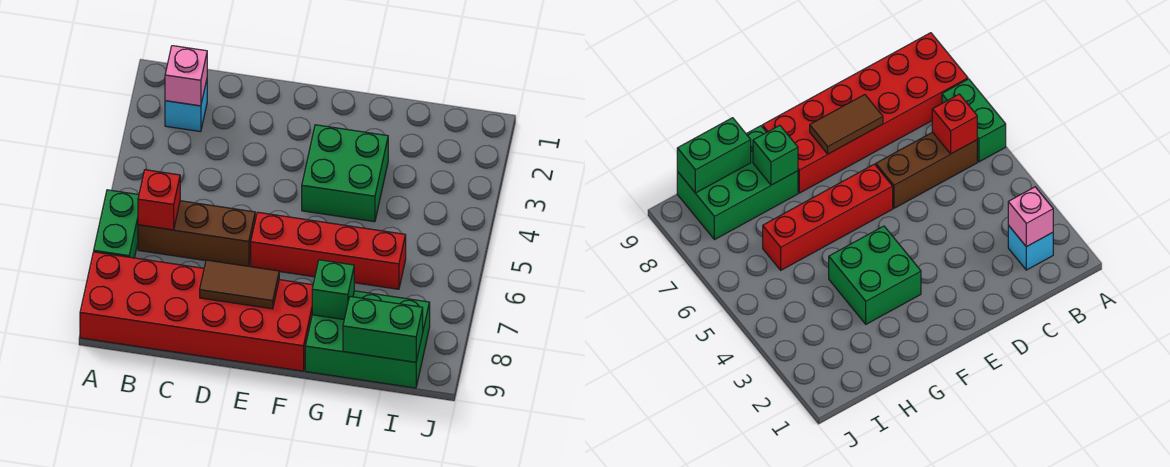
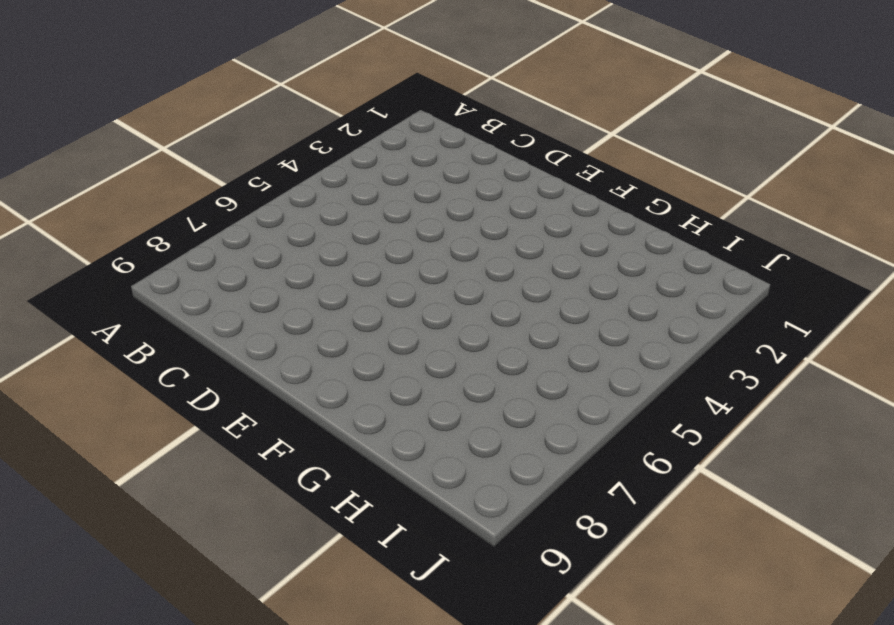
none -> green 1x2 brick [94,190,139,258]
none -> red 2x6 brick [80,252,313,371]
none -> cyan 1x1 brick [165,80,207,132]

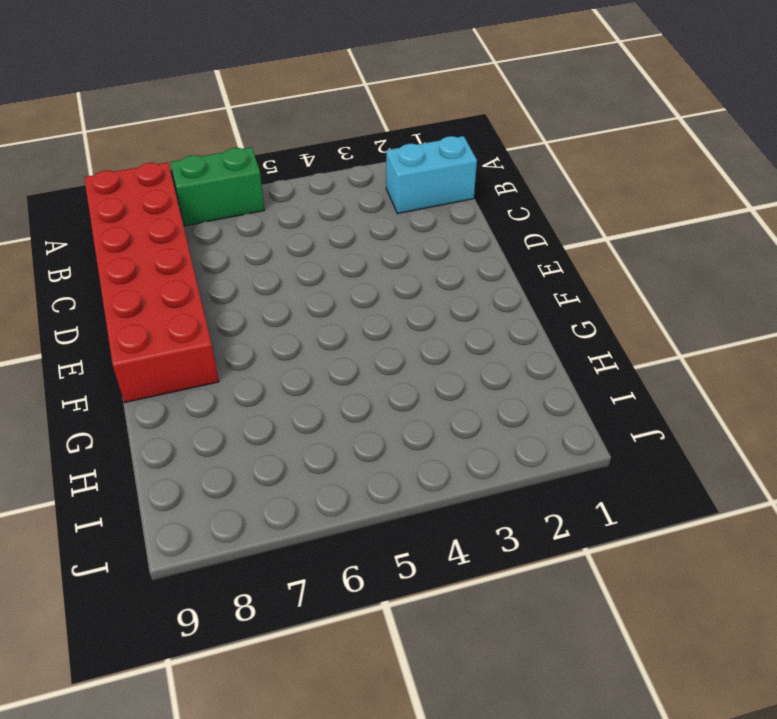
cyan 1x2 brick [386,136,477,214] -> cyan 1x1 brick [165,80,207,132]
none -> brown 1x3 brick [138,201,255,266]
none -> red 1x4 brick [251,212,406,289]
none -> green 2x2 brick [302,125,388,222]

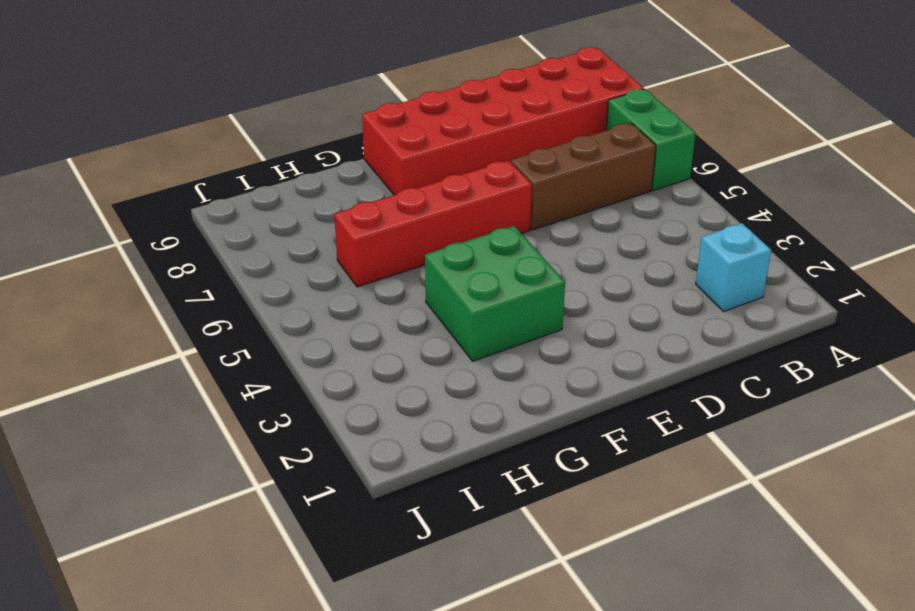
none -> green 2x3 brick [305,291,430,388]
none -> pink 1x1 brick [165,46,207,106]
none -> red 1x1 brick [138,170,180,230]

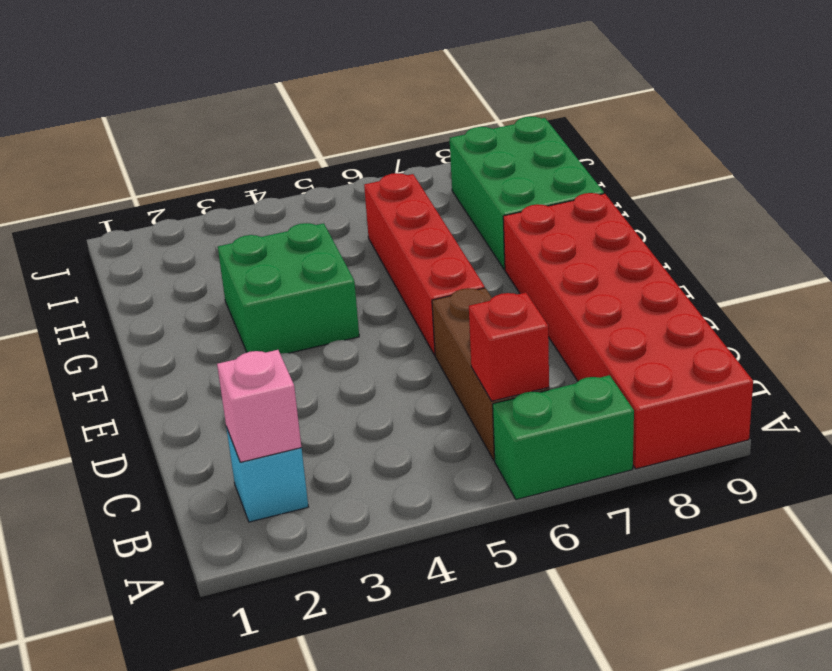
none -> brown 1x2 tile [200,260,279,309]
none -> green 1x1 brick [312,260,354,319]
none -> green 1x2 brick [343,297,423,362]

